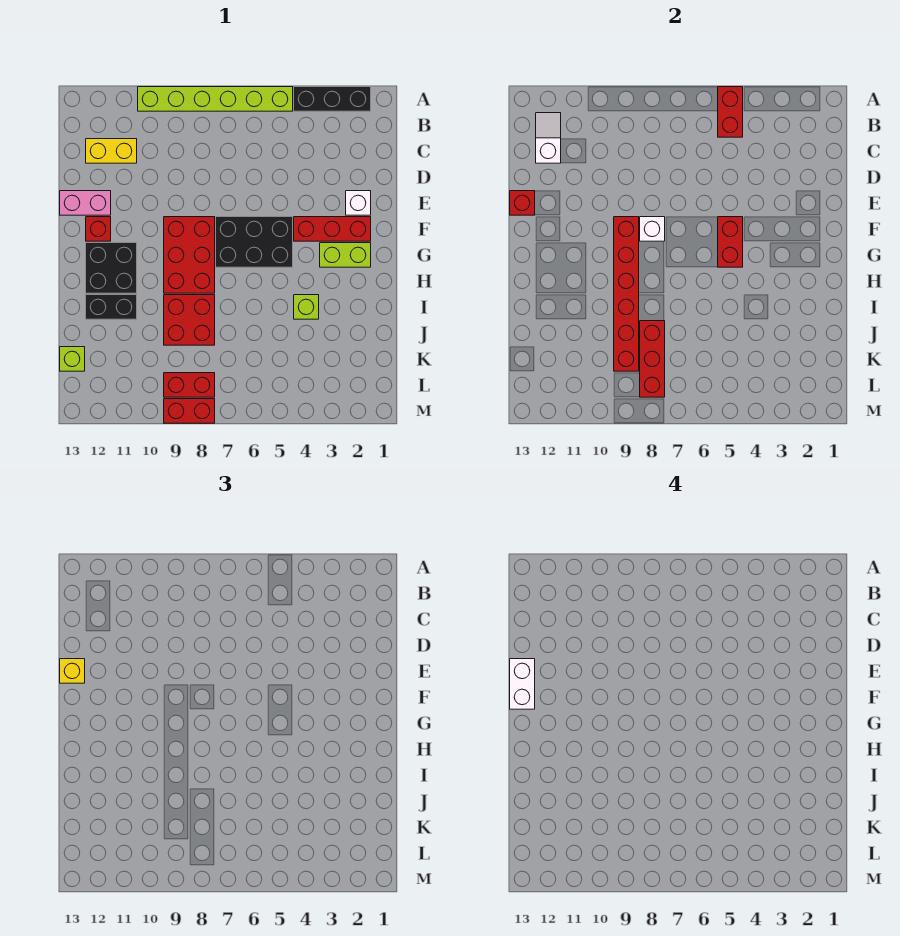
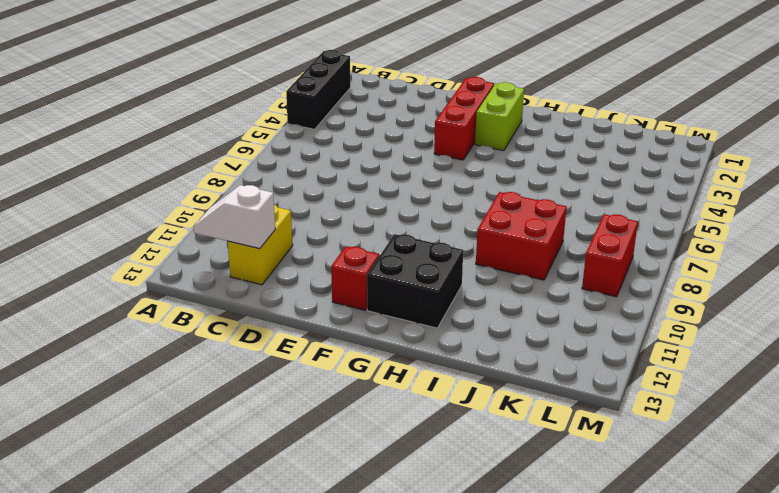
none -> lime 1x6 brick [138,87,293,111]
none -> white 1x1 brick [346,191,371,215]
none -> pink 1x2 brick [60,191,111,215]

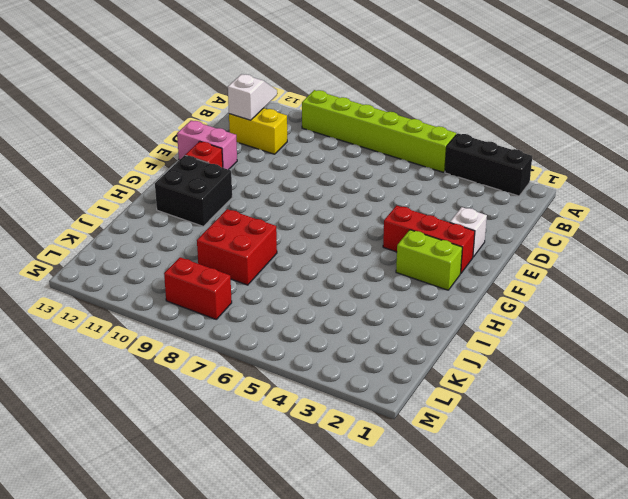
none -> black 2x3 brick [216,217,293,267]
none -> red 2x3 brick [164,217,215,293]
none -> lime 1x1 brick [294,295,319,319]

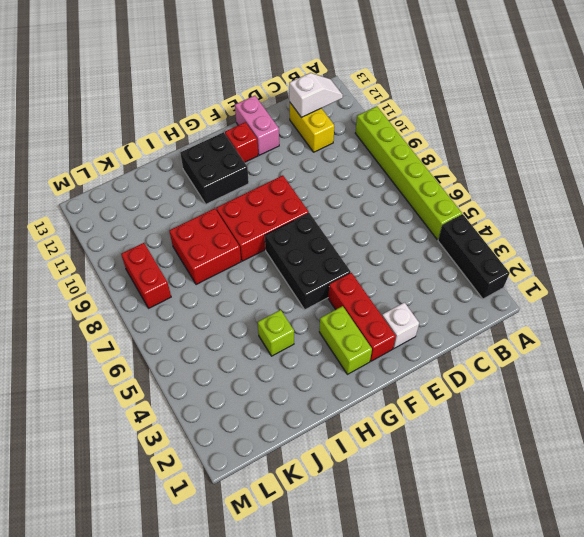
none -> black 1x2 brick [86,295,137,319]
none -> lime 1x1 brick [60,347,85,371]
none -> red 1x2 brick [164,399,215,423]

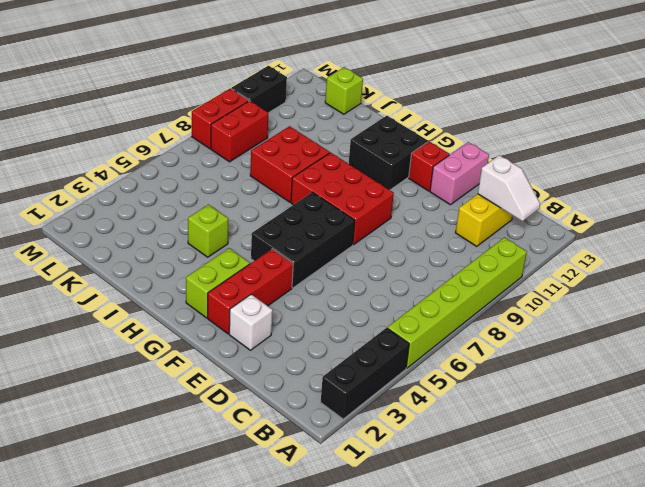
black 1x2 brick [231,66,287,113] -> black 1x2 brick moved to [86,295,137,319]
none -> red 1x2 brick [718,87,743,137]
none -> red 1x1 brick [510,191,535,215]
none -> red 1x2 brick [718,217,743,267]

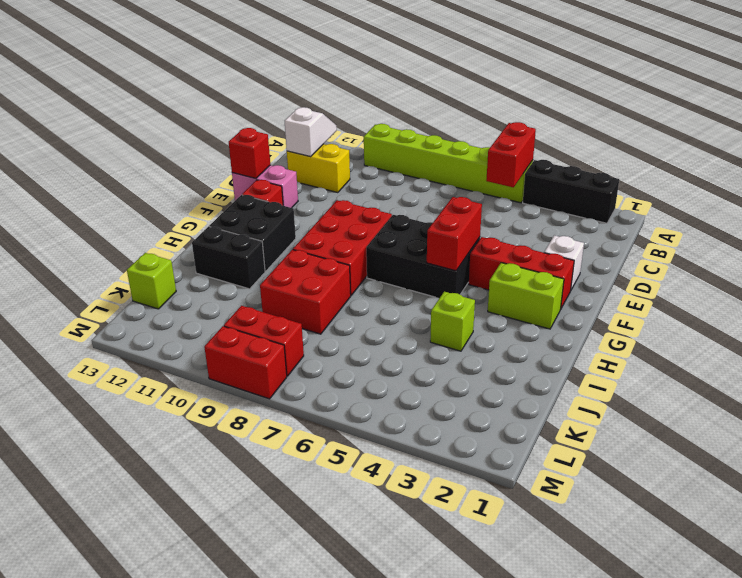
none -> white 1x1 brick [640,217,665,241]
none -> red 1x6 brick [614,217,639,371]
none -> red 1x3 brick [640,321,665,397]

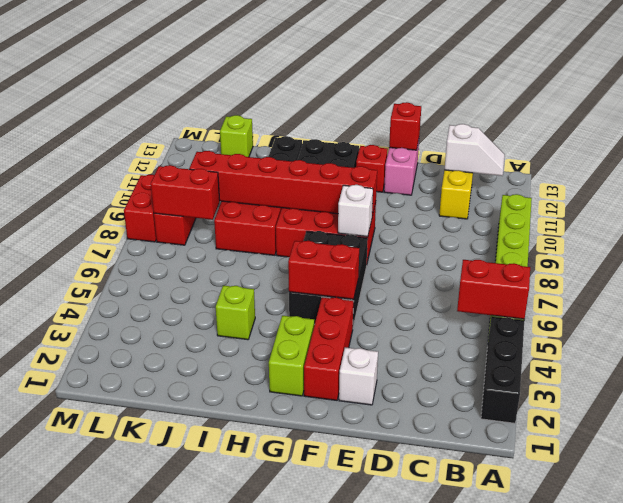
red 1x2 brick [151,165,220,220] -> red 1x3 brick [640,321,665,397]
none -> yellow 1x1 brick [60,659,85,683]
none -> white 1x2 brick [510,659,535,709]

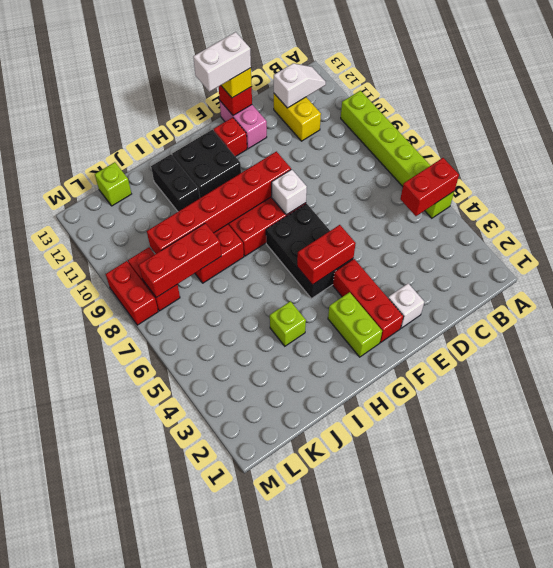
none -> black 1x3 brick [294,87,371,111]

